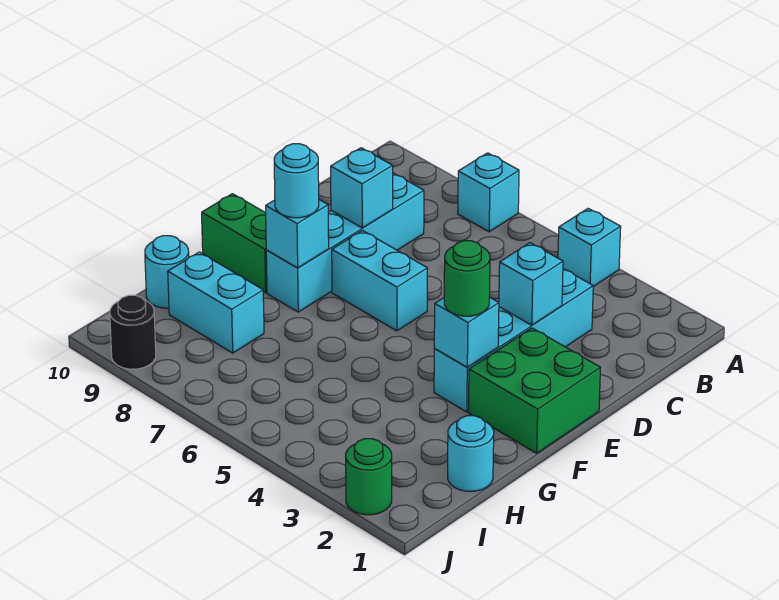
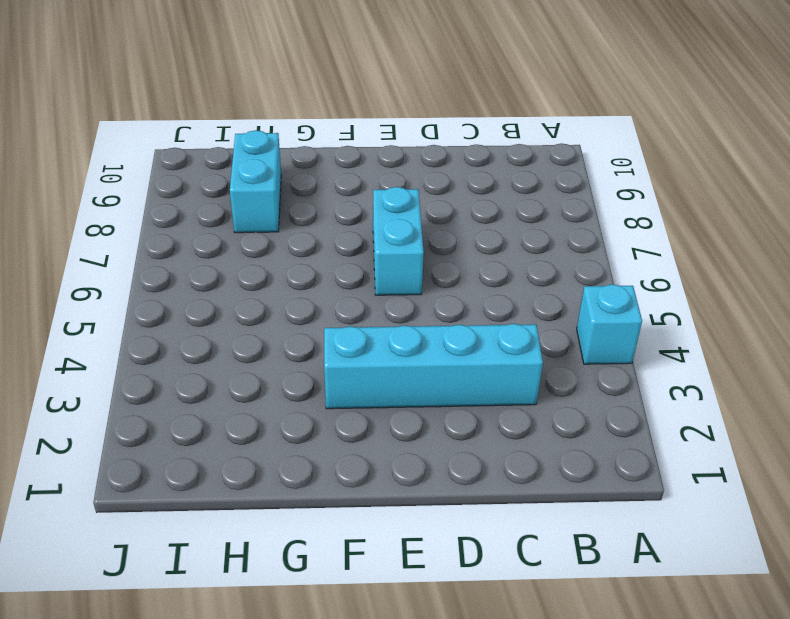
none -> cyan 1x1 brick [458,153,519,232]
none -> cyan 1x4 brick [266,173,424,312]
none -> green 2x2 brick [468,328,600,453]

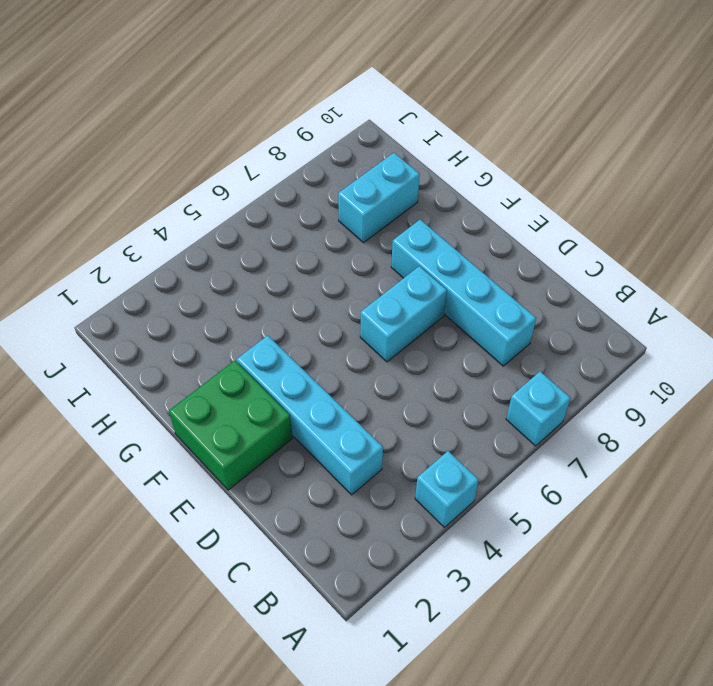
none -> green 1x2 brick [202,194,267,293]
none -> cyan 1x1 round brick [448,416,494,491]
none -> cyan 1x1 round brick [145,236,189,308]

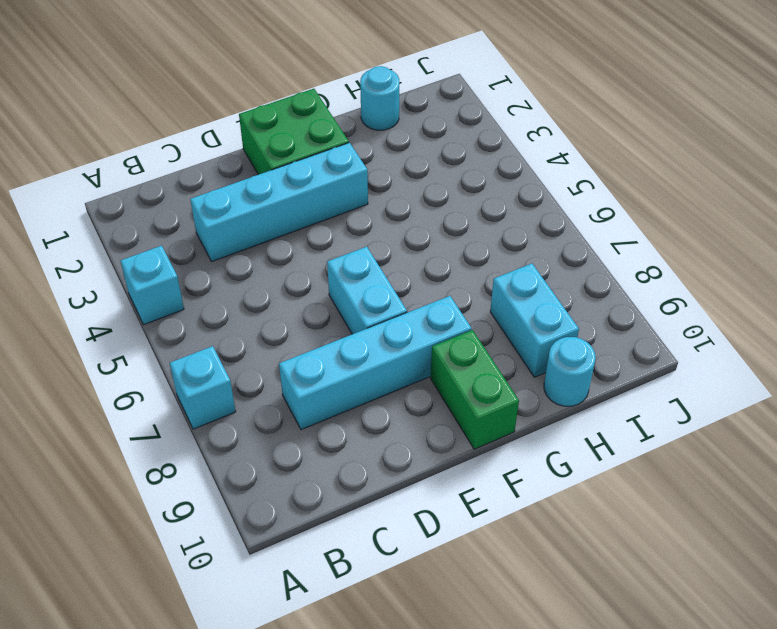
none -> green 1x1 round brick [346,439,392,515]
none -> black 1x1 round brick [110,295,156,369]
none -> cyan 1x1 brick [499,243,563,325]

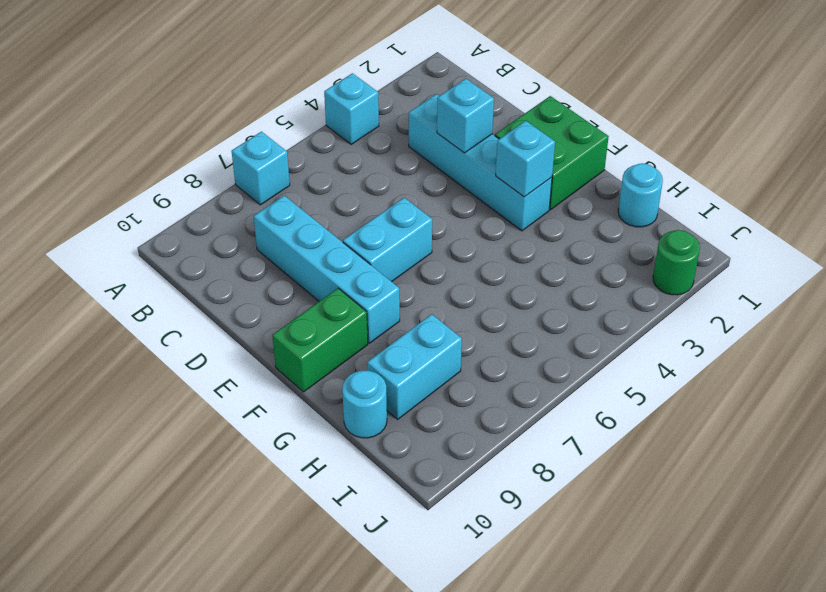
none -> black 1x1 round brick [110,295,156,369]
none -> cyan 1x1 brick [331,148,393,228]
none -> cyan 1x1 brick [266,200,329,268]

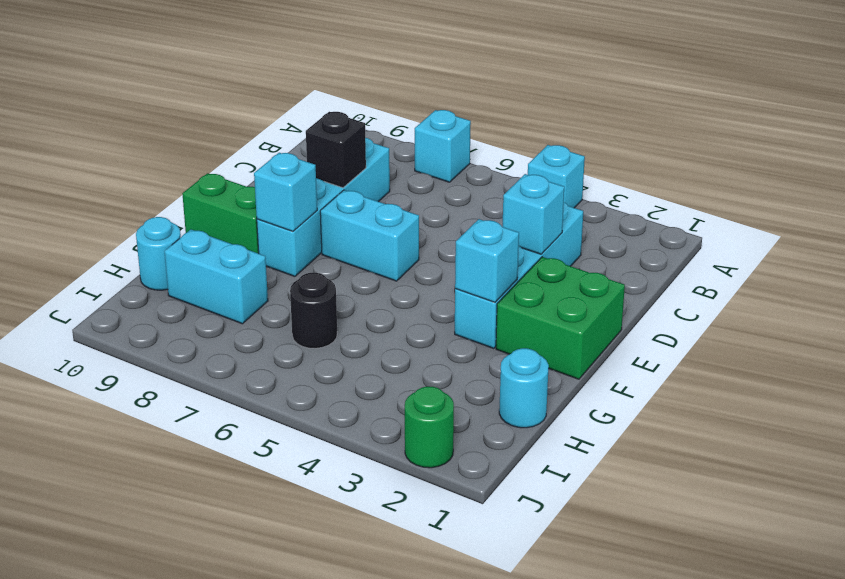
black 1x1 brick [306,112,366,188] -> cyan 1x1 brick [331,148,393,228]
black 1x1 round brick [290,273,337,348] -> black 1x1 round brick moved to [110,295,156,369]
none -> green 1x1 round brick [444,241,490,316]
none -> cyan 1x1 round brick [274,144,319,218]

